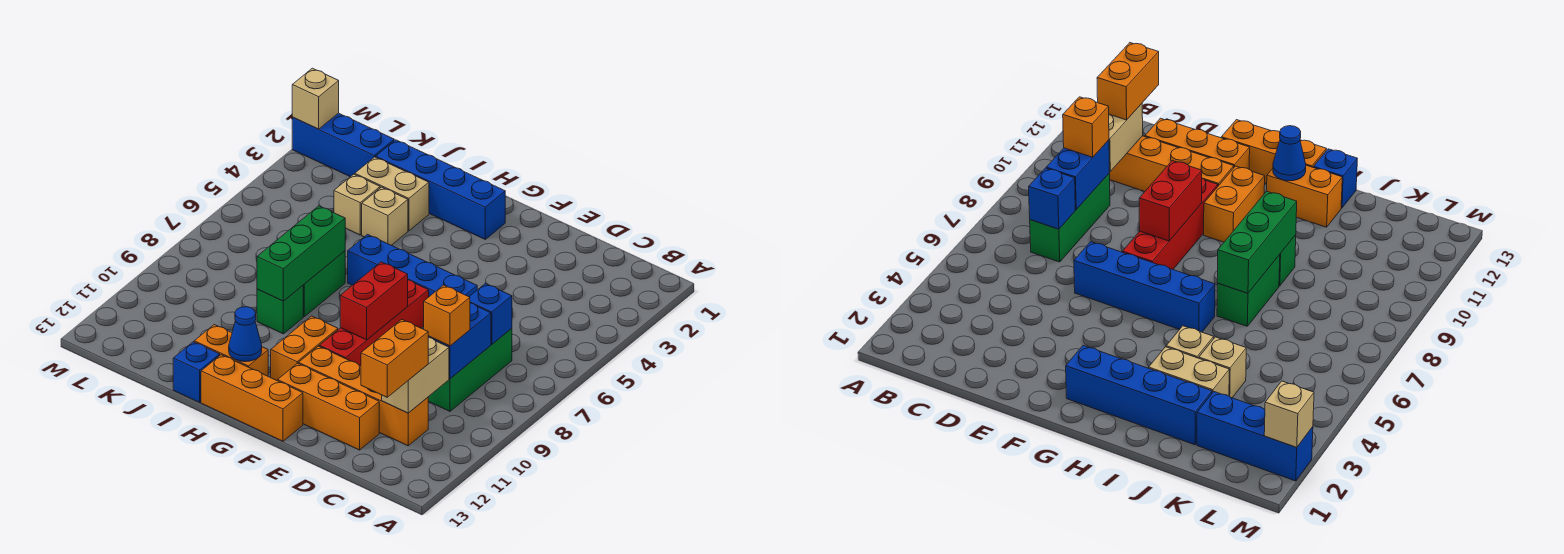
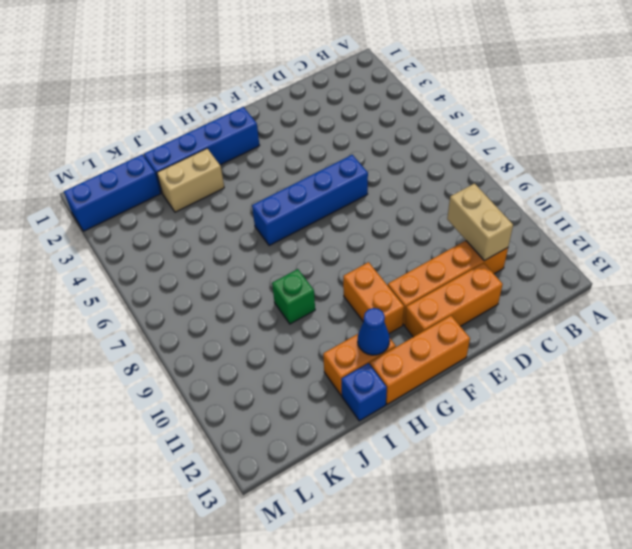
none -> green 1x3 brick [428,328,512,411]
none -> red 1x4 brick [319,280,429,366]
none -> tan 1x1 brick [362,187,408,245]

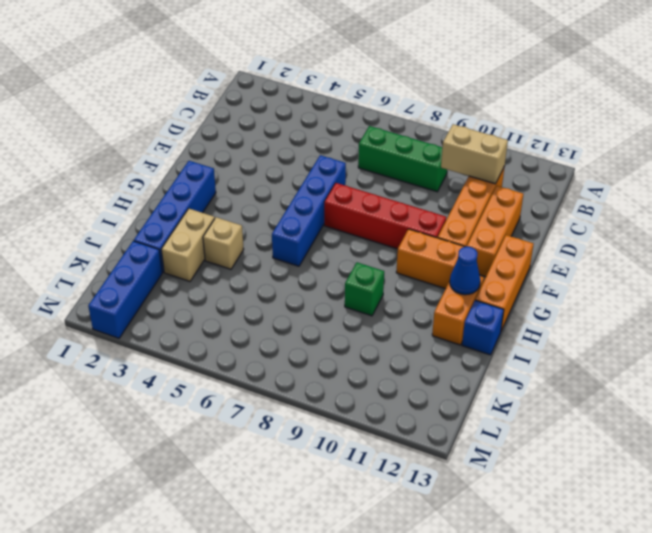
none -> green 1x2 brick [303,251,345,317]
none -> tan 1x1 brick [334,174,380,235]
none -> blue 1x1 brick [469,283,512,344]

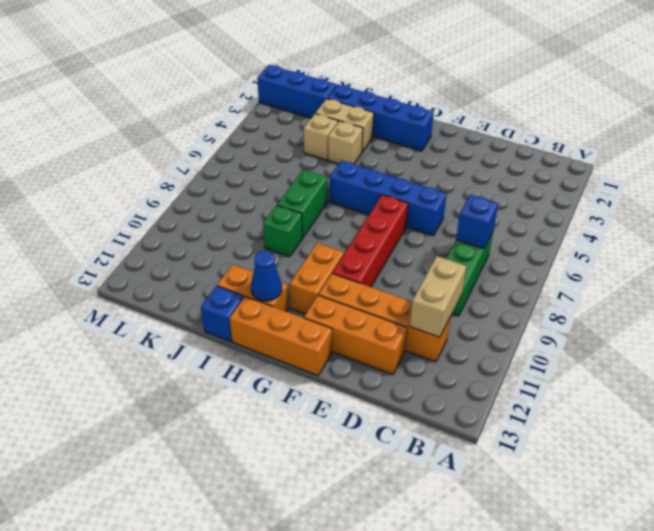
none -> blue 1x2 brick [428,303,491,379]
none -> red 1x2 brick [340,262,408,340]
none -> green 1x3 brick [257,206,345,301]

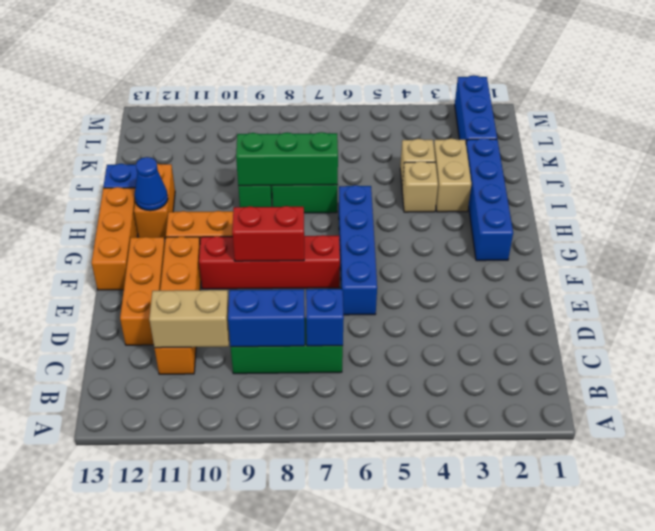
none -> tan 1x1 brick [292,68,339,129]
none -> orange 1x1 brick [424,285,470,346]
none -> orange 1x2 brick [361,320,428,397]

